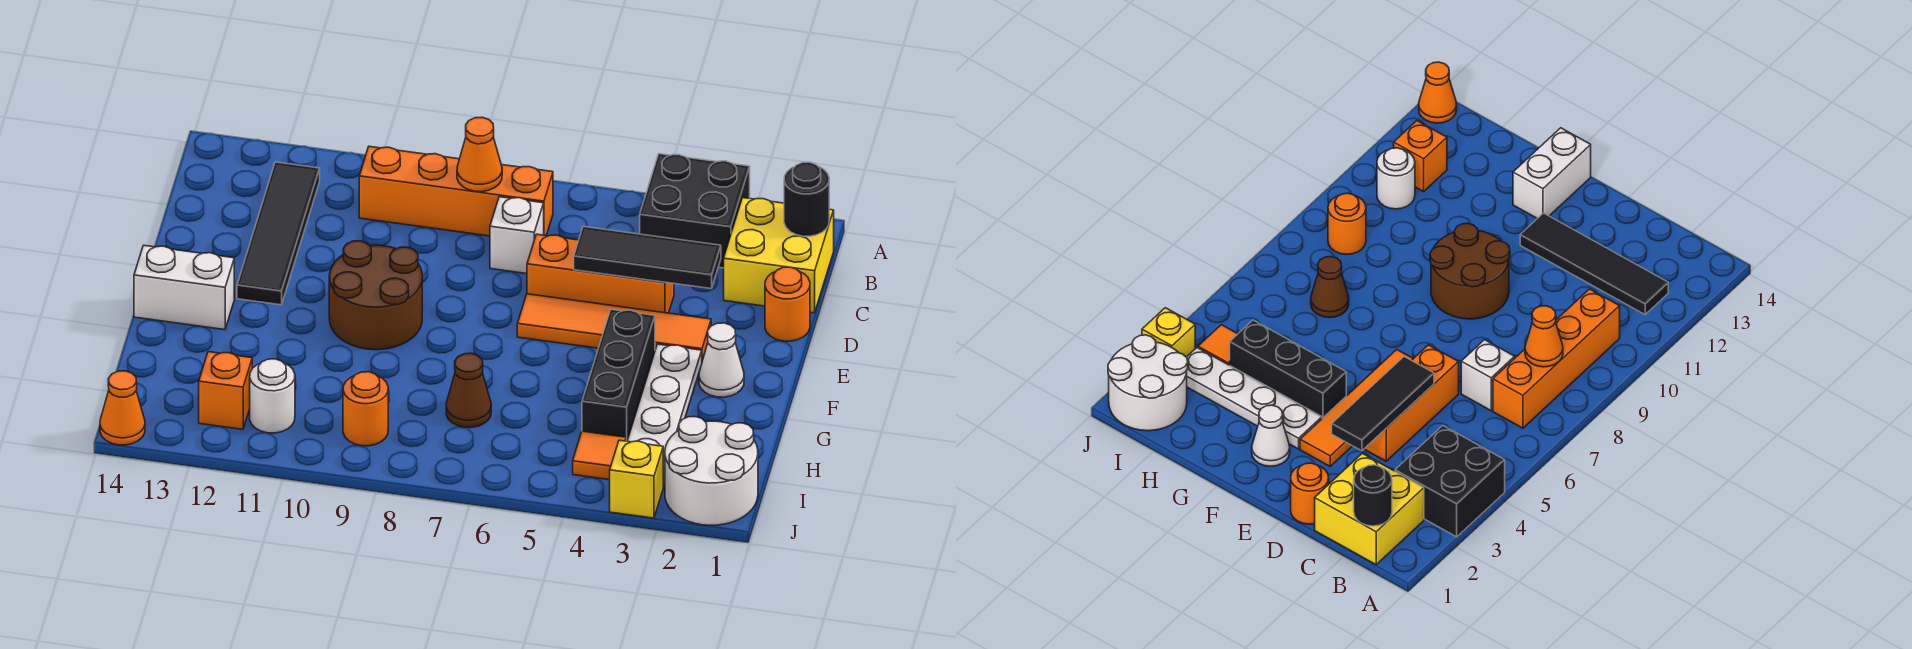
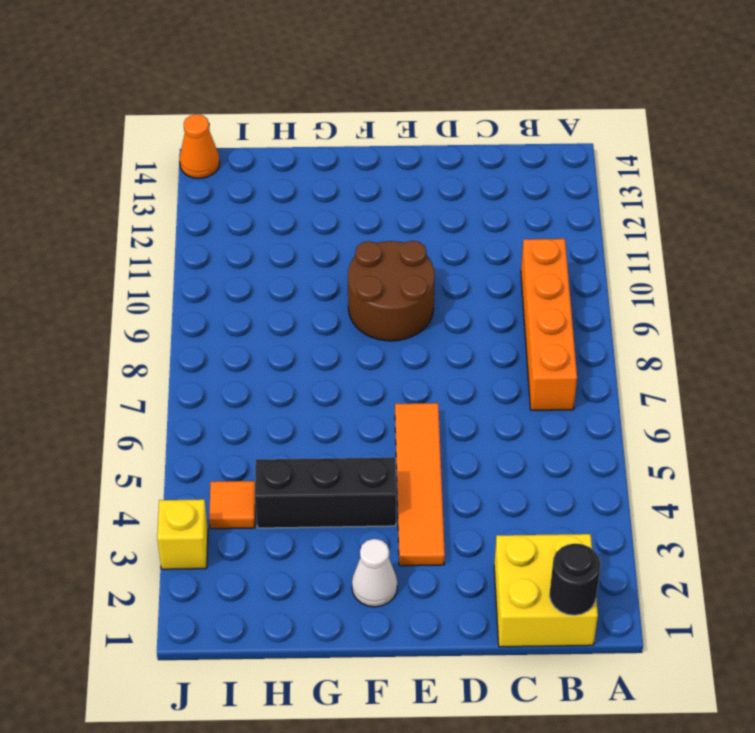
none -> black 2x2 brick [640,154,750,268]
none -> black 1x4 tile [237,162,320,305]
none -> white 1x1 brick [490,197,544,274]

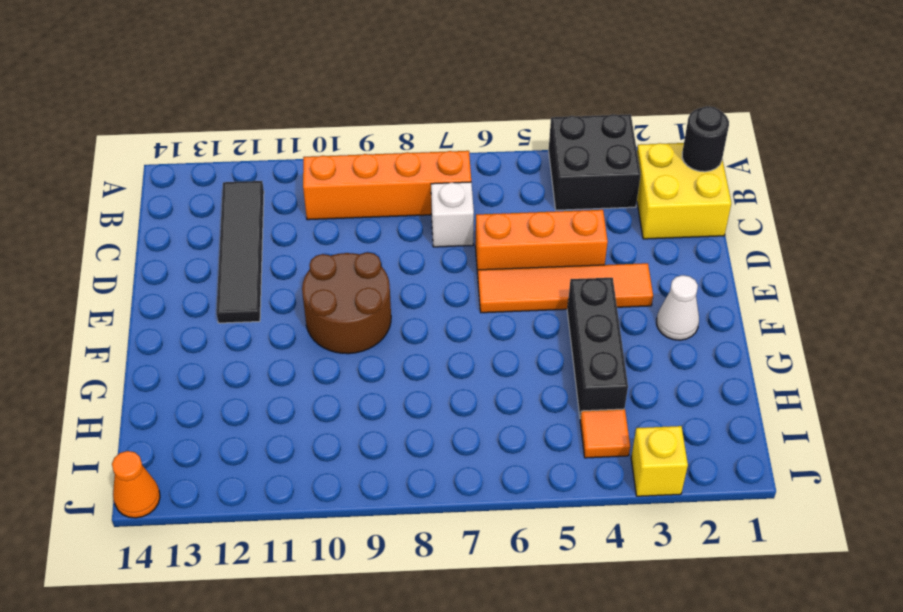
none -> orange 1x1 round brick [765,267,810,341]
none -> white 1x4 plate [628,344,702,487]
none -> white 1x2 brick [134,245,234,330]

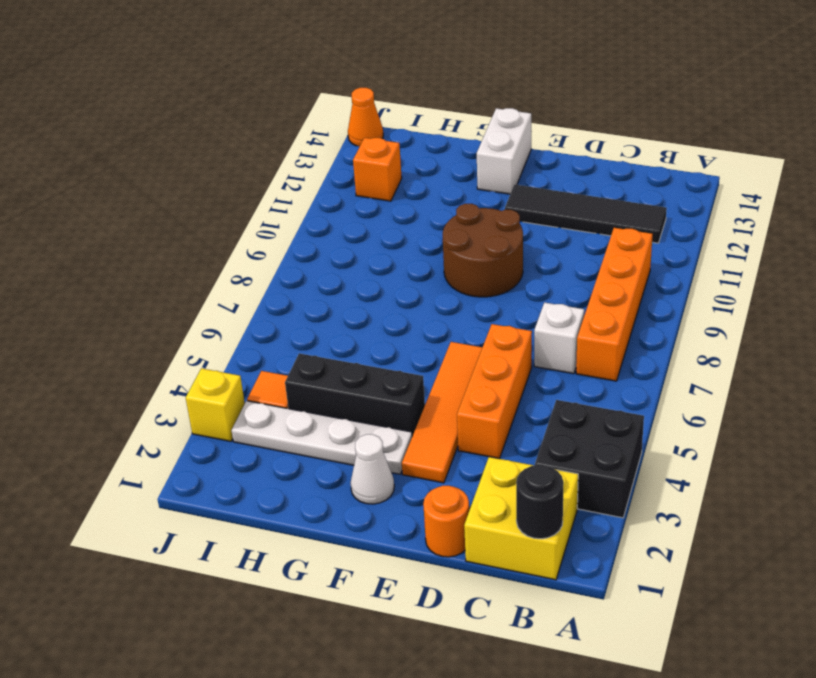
none -> brown 1x1 cone [446,353,491,428]
none -> white 2x2 round brick [665,417,758,525]
none -> orange 1x1 round brick [343,372,388,446]

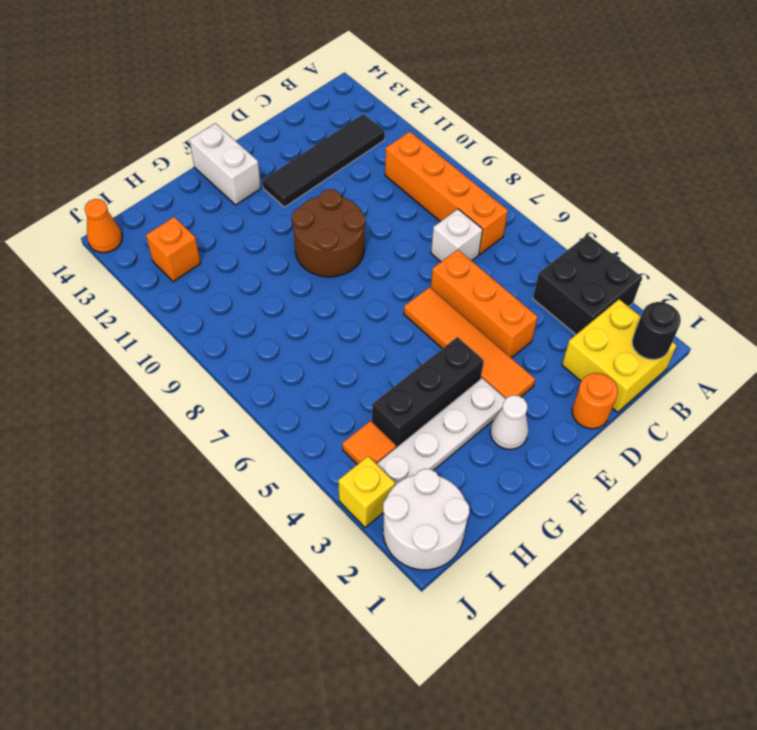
none -> brown 1x1 cone [446,353,491,428]
none -> orange 1x1 round brick [343,372,388,446]
none -> white 1x1 round brick [250,359,295,433]

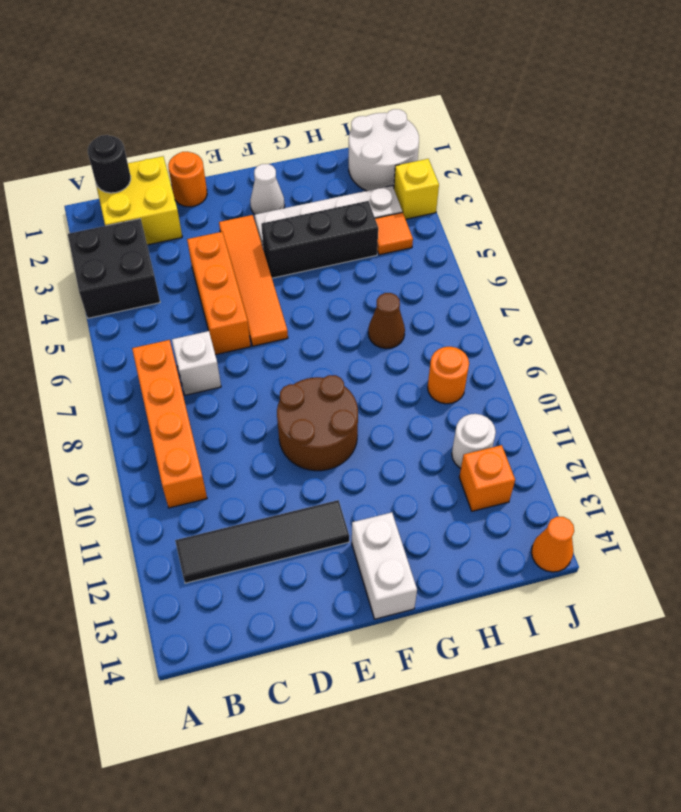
none -> orange 1x1 cone [457,117,502,192]
none -> black 1x3 tile [574,226,721,289]

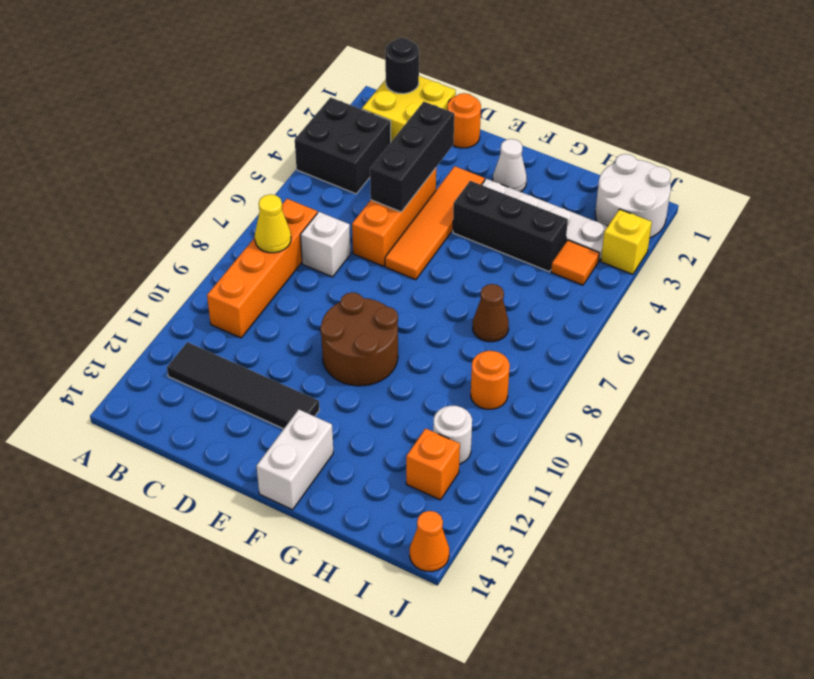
yellow 1x1 cone [255,194,291,253] -> orange 1x1 cone [457,117,502,192]
black 1x3 brick [370,102,454,212] -> black 1x3 tile [574,226,721,289]

